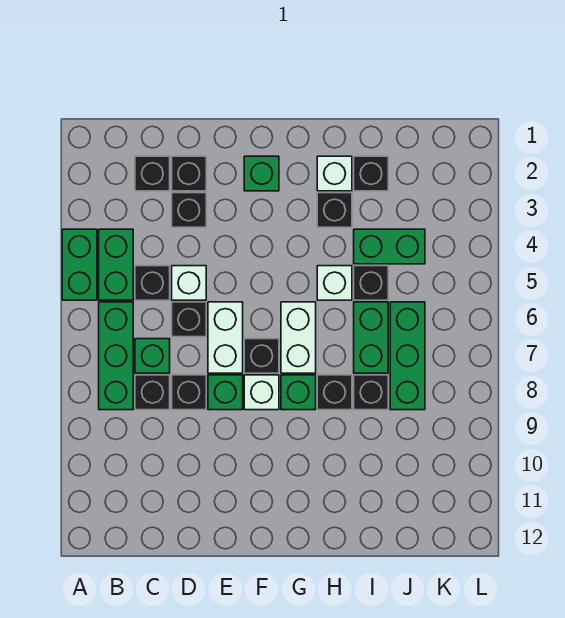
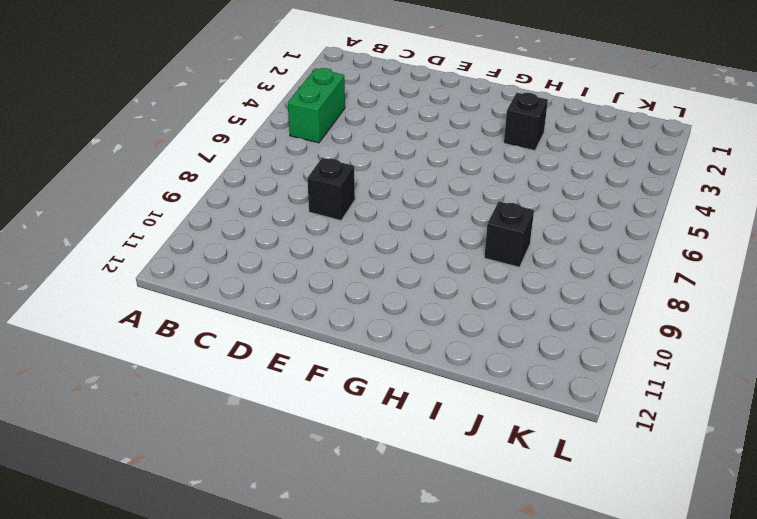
none -> green 1x2 brick [62,229,97,300]
none -> green 1x3 brick [99,302,133,410]
none -> black 1x1 brick [135,156,170,191]

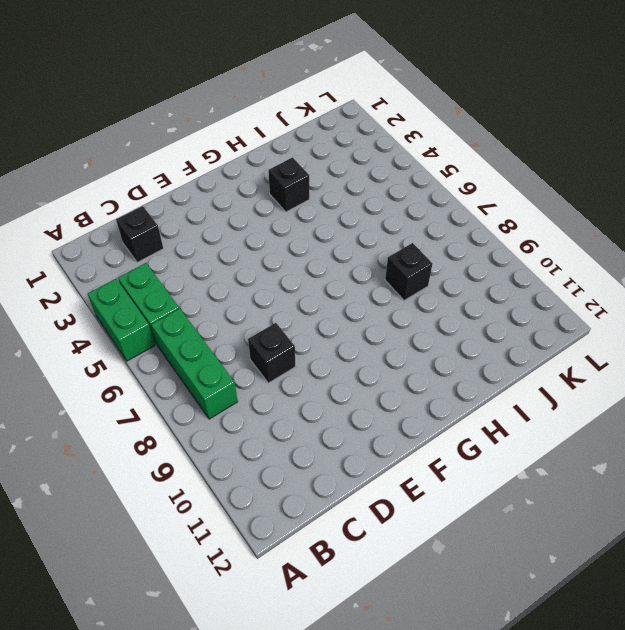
none -> black 1x1 brick [135,266,170,300]
none -> green 1x1 brick [135,339,170,373]
none -> black 1x1 brick [135,375,170,410]

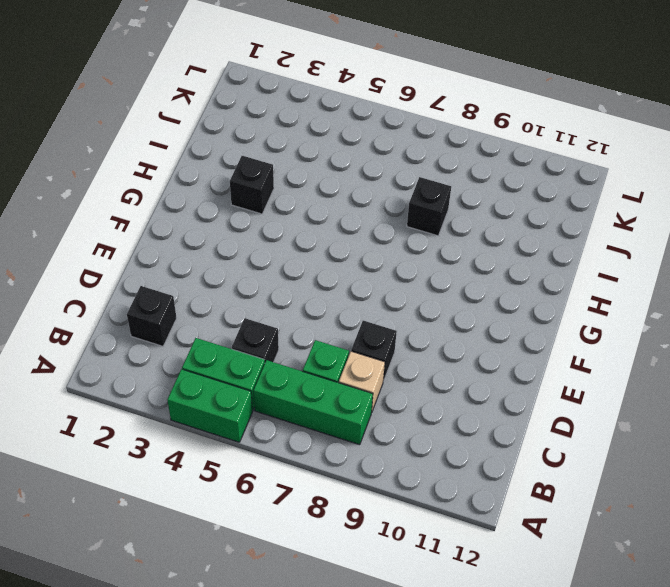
tan 1x1 brick [339,351,385,413] -> black 1x1 brick [135,375,170,410]
none -> black 1x1 brick [172,156,206,191]
none -> black 1x1 brick [172,193,206,227]
none -> white 1x1 brick [172,266,206,300]

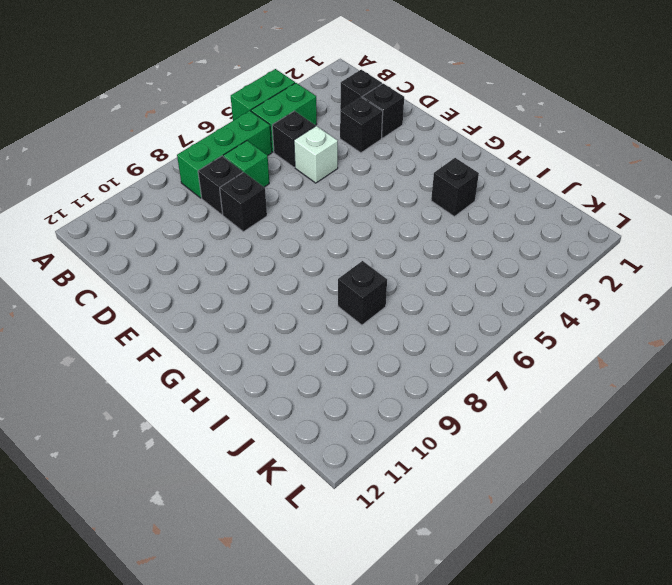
none -> black 1x1 brick [172,302,206,337]
none -> white 1x2 brick [208,302,243,373]
none -> green 1x1 brick [208,375,243,410]

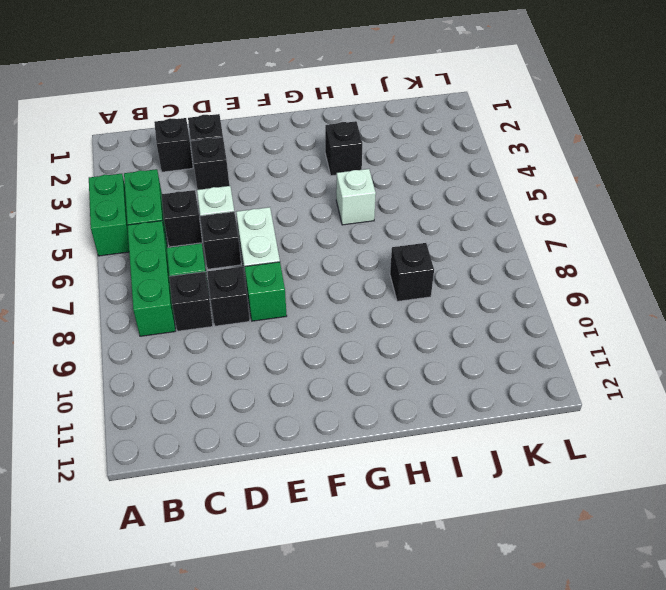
none -> green 1x1 brick [244,156,279,191]
none -> black 1x1 brick [244,339,279,373]
none -> white 1x1 brick [244,375,279,410]

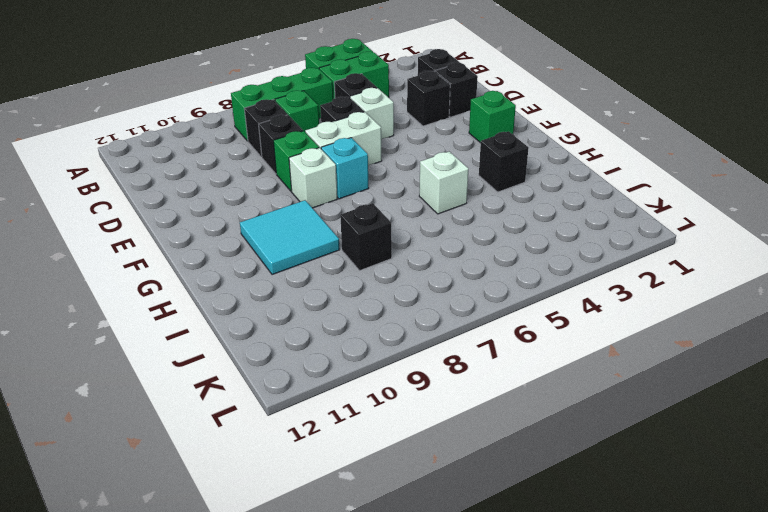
cyan 1x1 brick [321,138,369,199] -> black 1x1 brick [244,339,279,373]
cyan 2x2 tile [240,200,339,275] -> none
none -> white 1x2 brick [281,302,316,373]
none -> green 1x1 brick [281,375,316,410]
none -> white 1x1 brick [317,156,352,191]

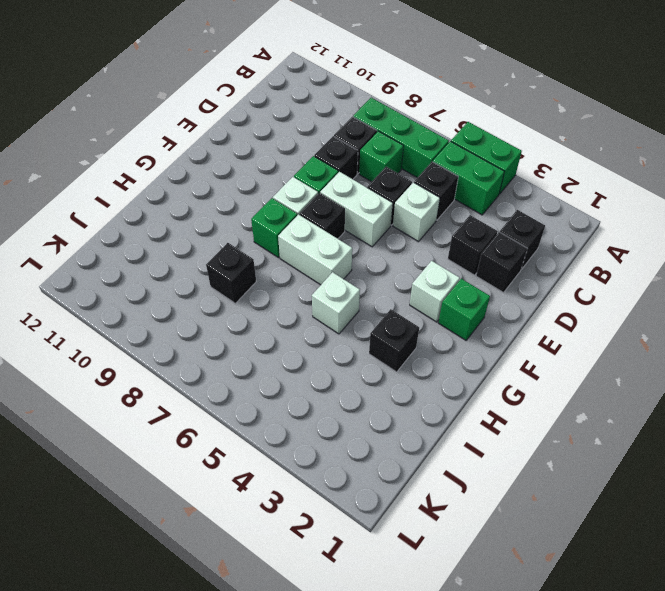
white 1x1 brick [410,261,460,322] -> white 1x1 brick moved to [317,156,352,191]
none -> black 1x1 brick [317,375,352,410]
none -> black 1x1 brick [354,156,388,191]
none -> green 1x2 brick [354,229,425,264]

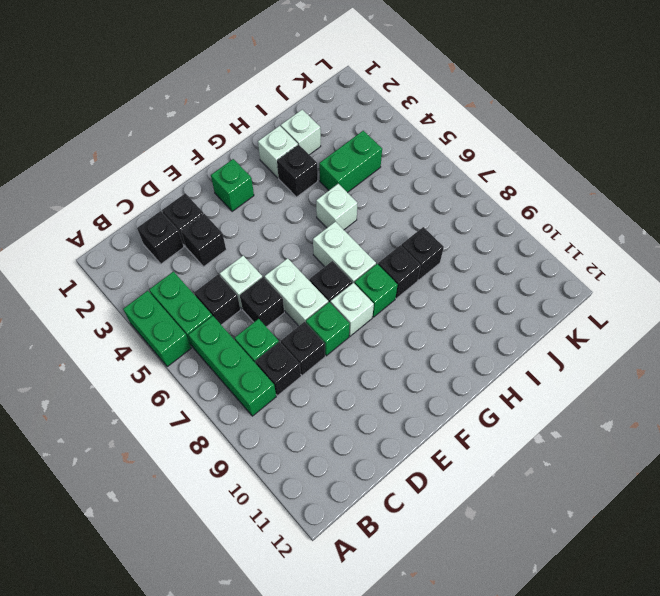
white 1x1 brick [281,110,321,155] -> black 1x1 brick [354,156,388,191]
none -> black 1x1 brick [354,266,388,300]
none -> green 1x2 brick [354,302,388,373]
none -> green 1x3 brick [390,302,425,410]

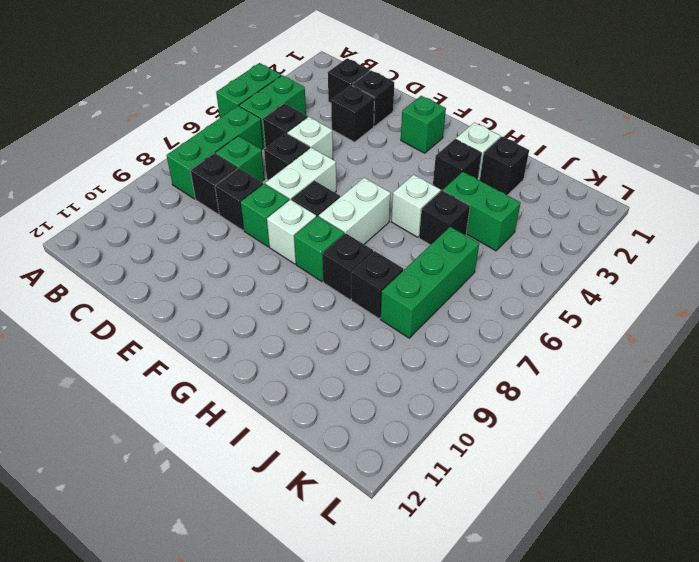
none -> green 1x2 brick [354,302,388,373]

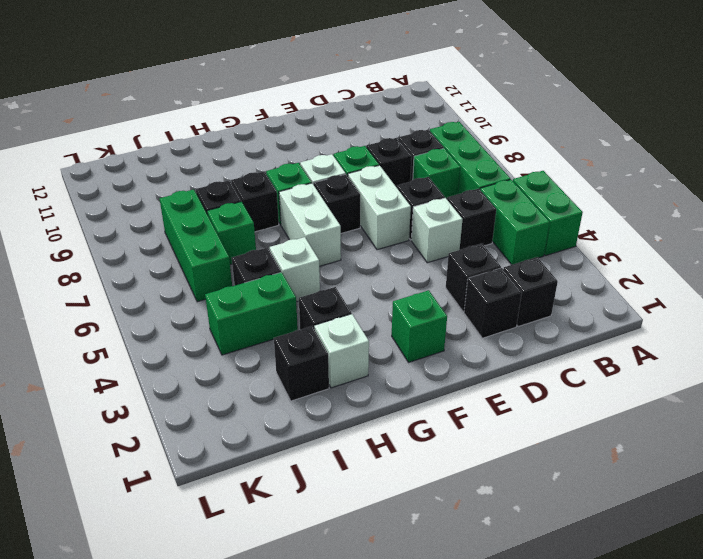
green 1x1 brick [207,202,256,265] -> green 1x2 brick [354,302,388,373]

